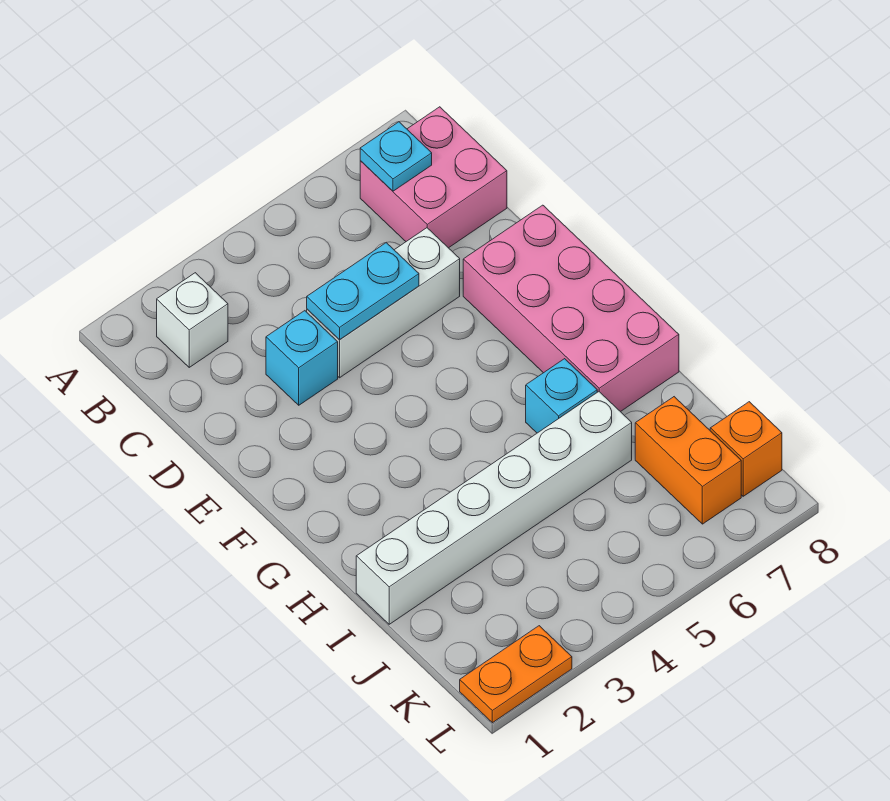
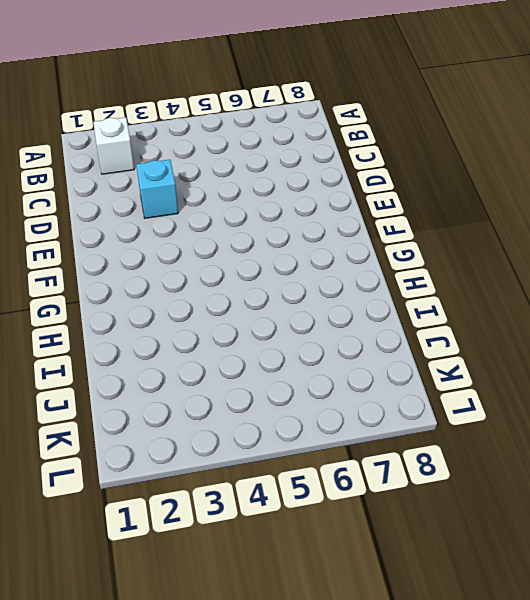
none -> pink 2x2 brick [360,107,507,248]
none -> white 1x3 brick [307,228,460,378]
none -> pink 2x4 brick [463,205,679,412]

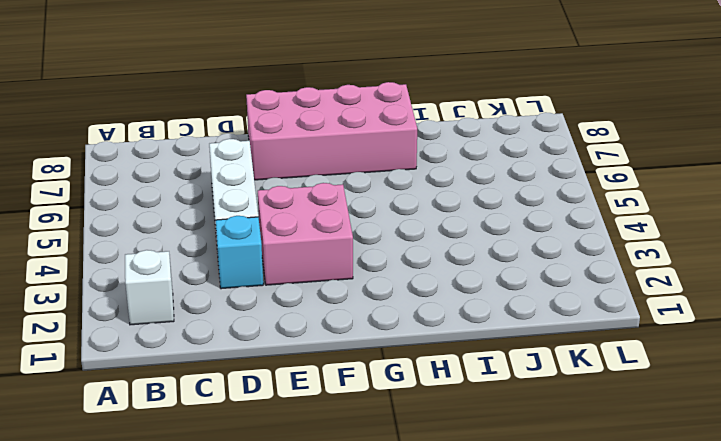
pink 2x2 brick [258,183,353,285] -> pink 2x2 brick moved to [360,107,507,248]
none -> cyan 1x1 brick [526,359,597,433]
none -> white 1x6 brick [356,392,632,624]
none -> orange 1x2 brick [635,397,741,524]

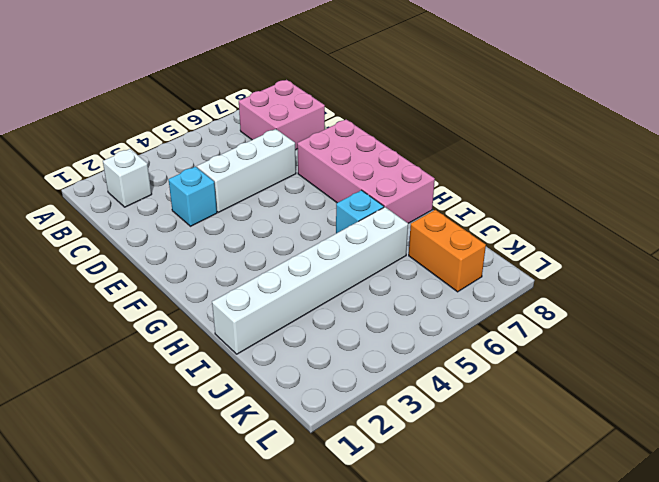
none -> orange 1x1 brick [710,402,782,496]
none -> orange 1x2 plate [460,626,572,723]
none -> cyan 1x1 plate [360,122,432,191]

